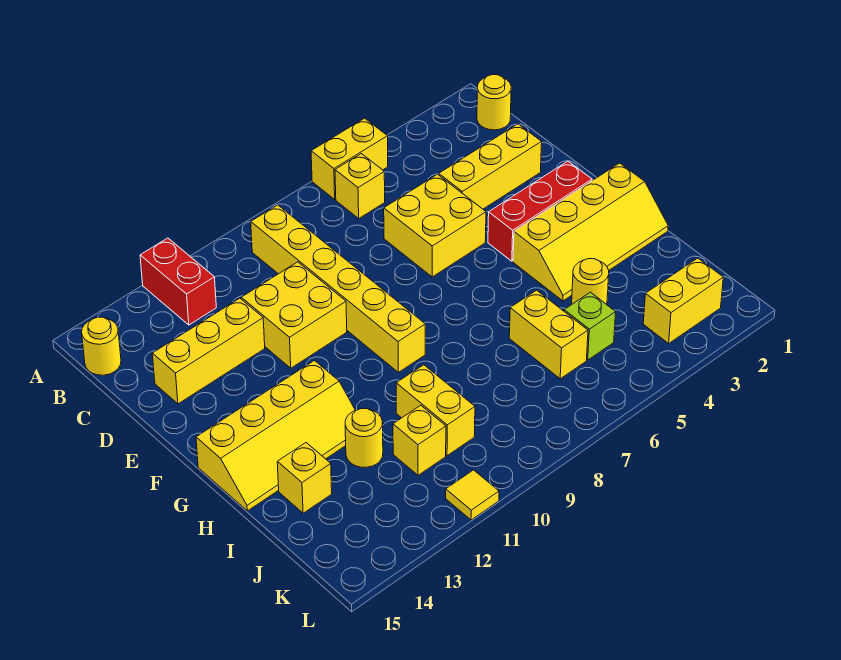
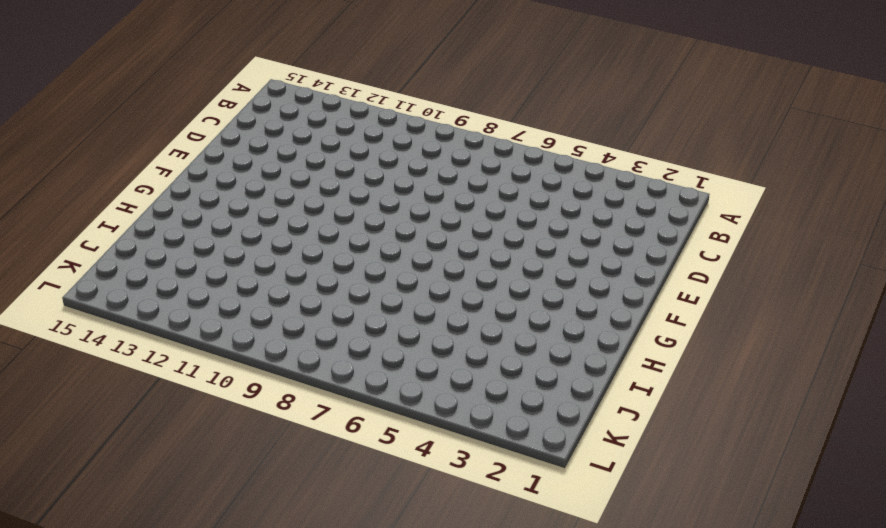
none -> yellow 1x2 brick [311,118,388,199]
none -> red 1x2 brick [140,238,216,325]
none -> yellow 1x1 round brick [477,75,511,130]

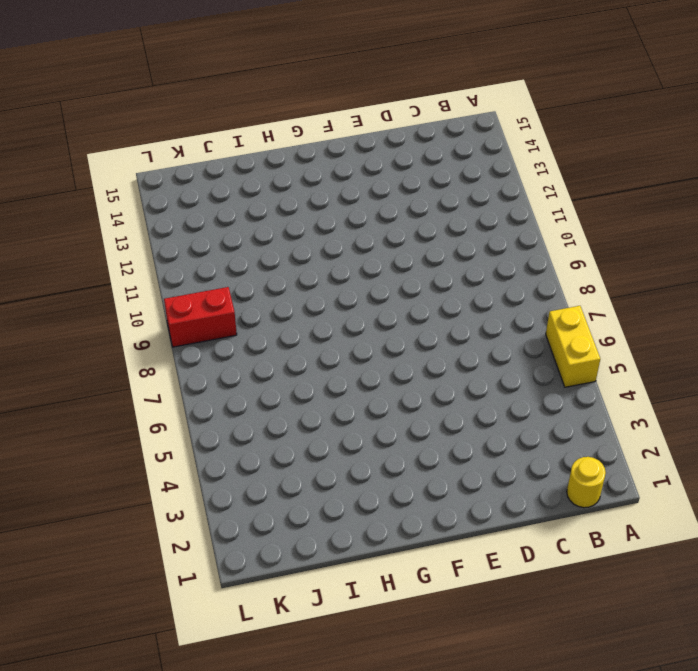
red 1x2 brick [164,287,237,347] -> red 1x2 brick moved to [140,238,216,325]
none -> yellow 1x1 brick [335,154,385,218]
none -> yellow 1x6 brick [251,205,425,372]
none -> yellow 1x1 round brick [82,317,121,375]

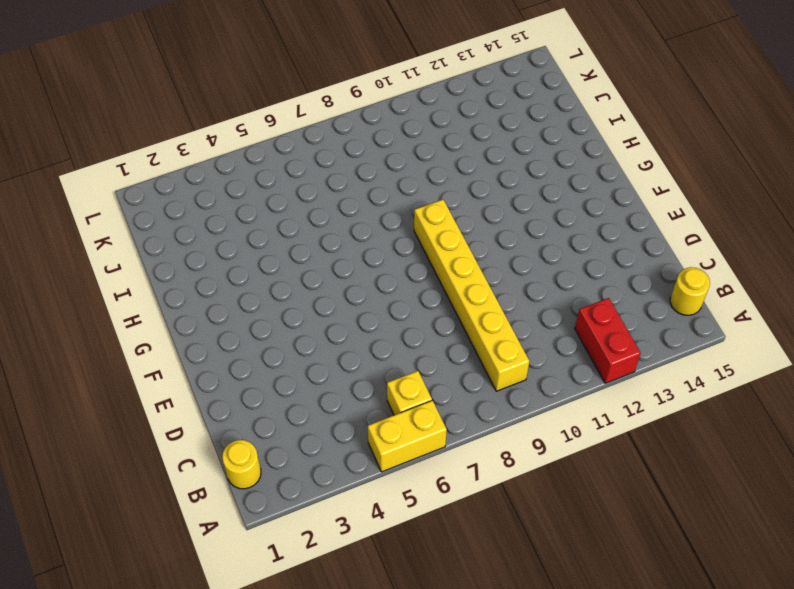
none -> yellow 1x3 brick [439,124,542,209]
none -> yellow 2x2 brick [384,174,486,277]
none -> yellow 2x2 brick [241,262,347,368]

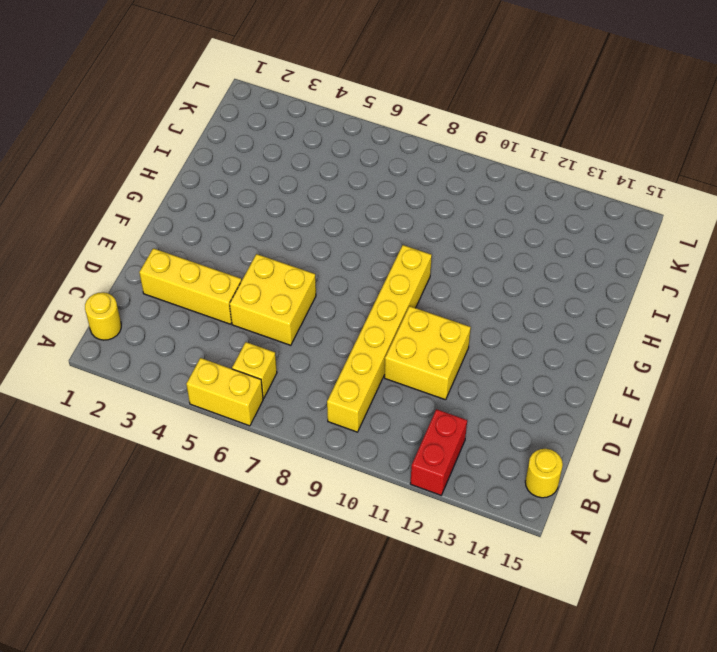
none -> yellow 1x3 brick [152,298,265,404]
none -> red 1x3 brick [488,161,592,261]
none -> yellow 2x4 slope [513,163,668,301]

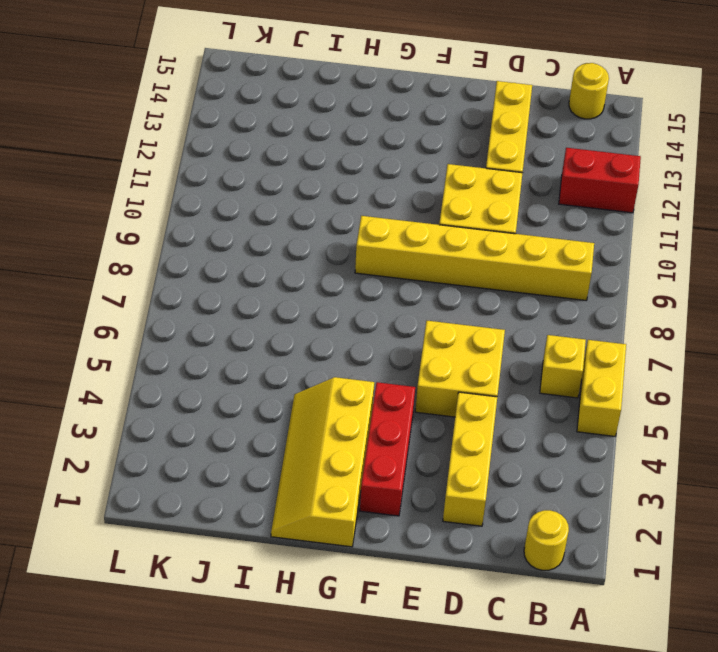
none -> yellow 2x4 slope [196,361,355,511]
none -> yellow 1x1 round brick [572,259,609,305]
none -> yellow 1x2 brick [509,290,588,379]

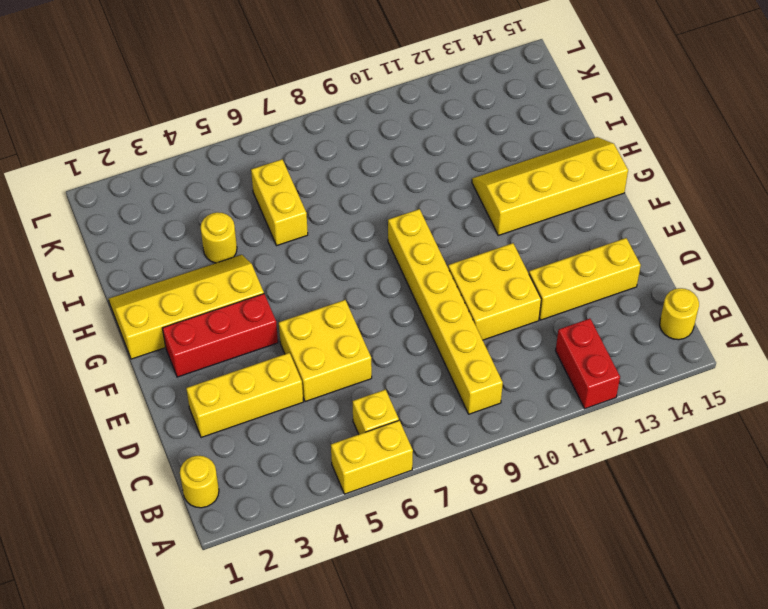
none -> yellow 1x2 brick [396,365,475,456]
none -> yellow 1x1 round brick [345,409,383,467]
none -> yellow 1x1 brick [277,443,332,513]

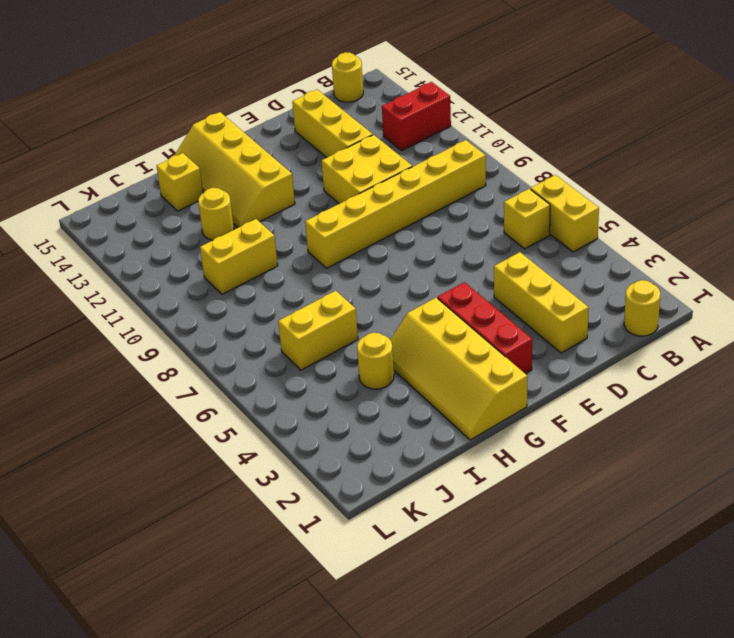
none -> yellow 2x2 brick [384,174,486,277]
none -> lime 1x1 brick [564,292,616,360]
none -> yellow 1x1 brick [393,405,446,475]

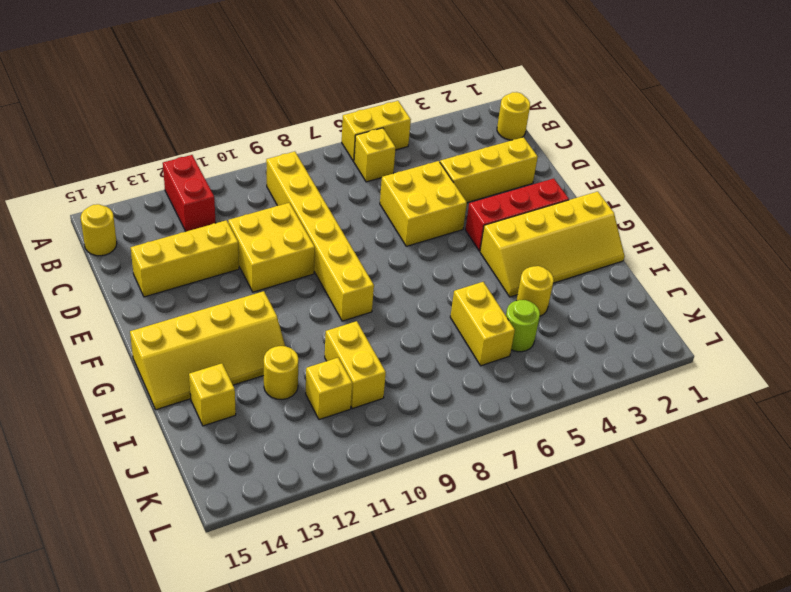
lime 1x1 round brick [506,300,540,352] -> lime 1x1 brick [564,292,616,360]
none -> yellow 1x2 brick [643,258,723,343]
none -> yellow 1x1 tile [446,470,499,520]

